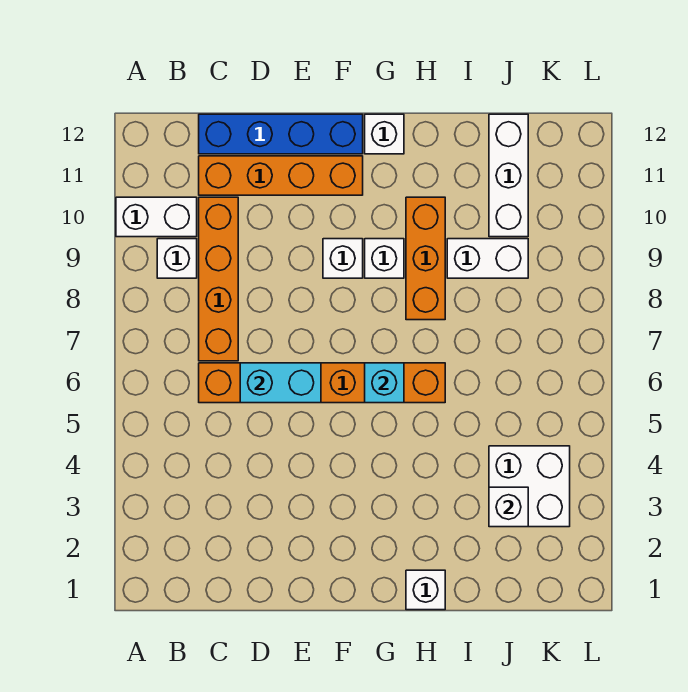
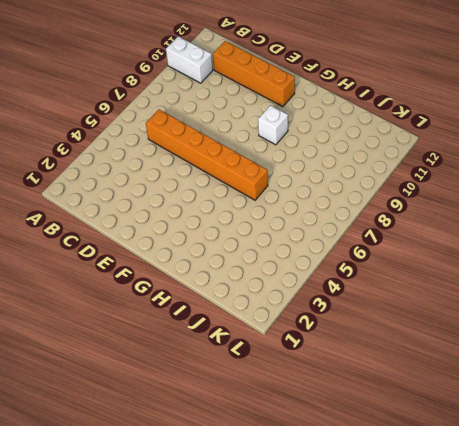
none -> white 1x1 brick [157,239,197,278]
none -> orange 1x4 brick [199,197,238,361]
none -> blue 1x4 brick [199,114,363,154]

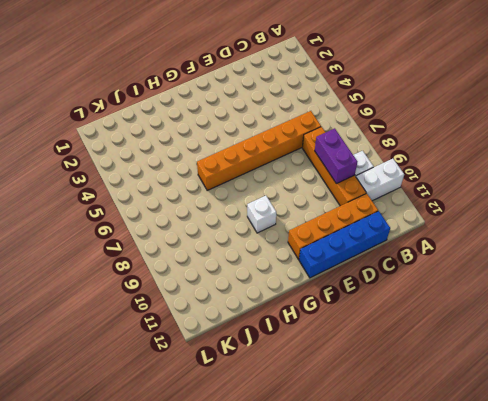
purple 1x2 brick [315,128,357,184] -> none
none -> white 1x1 brick [323,239,363,278]
none -> white 1x1 brick [365,114,404,154]
none -> white 1x1 brick [406,570,445,610]

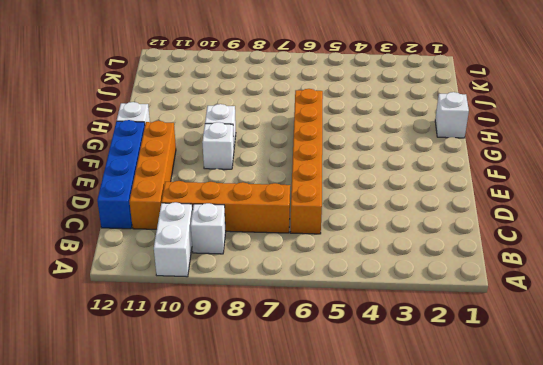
none -> orange 1x3 brick [406,197,445,320]
none -> white 1x2 brick [447,239,528,278]
none -> white 2x2 brick [489,446,570,527]

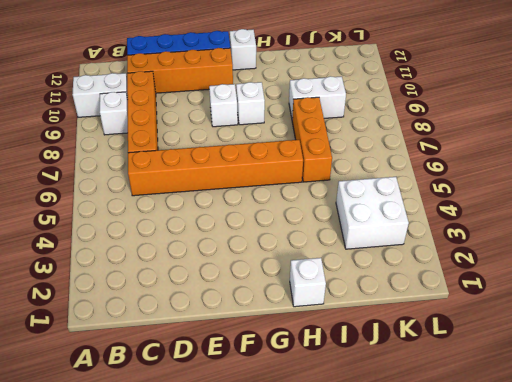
orange 1x3 brick [292,97,332,182] -> orange 1x3 brick moved to [406,197,445,320]
none -> white 1x3 brick [489,114,528,237]
none -> cyan 1x2 brick [240,363,321,403]
none -> cyan 1x1 brick [365,363,404,403]

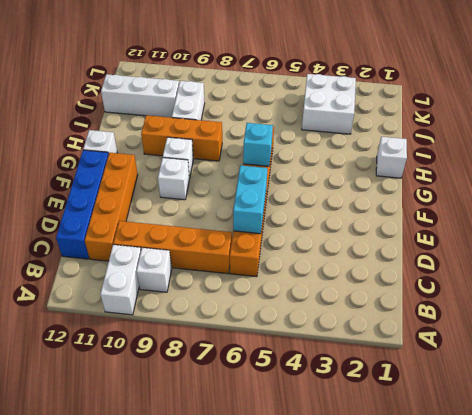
none -> white 1x1 brick [489,487,528,527]

